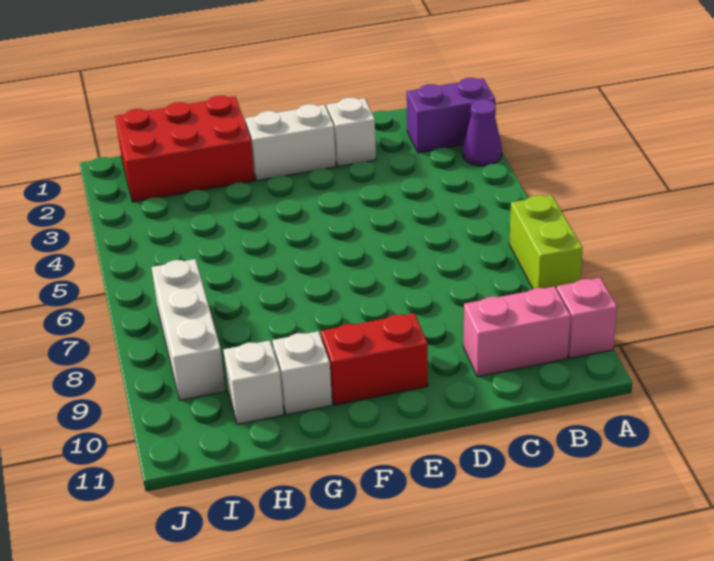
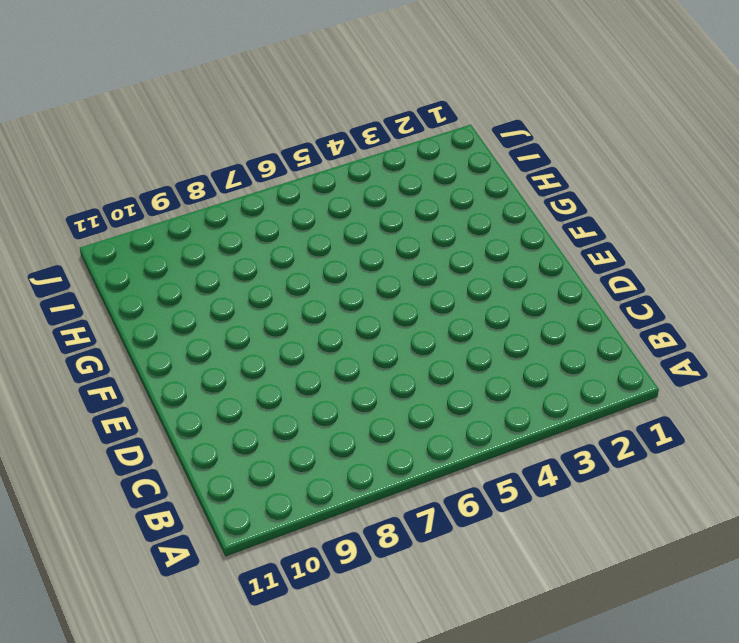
none -> purple 1x2 brick [407,78,495,153]
none -> purple 1x1 cone [463,99,502,166]
none -> lime 1x2 brick [509,195,583,289]

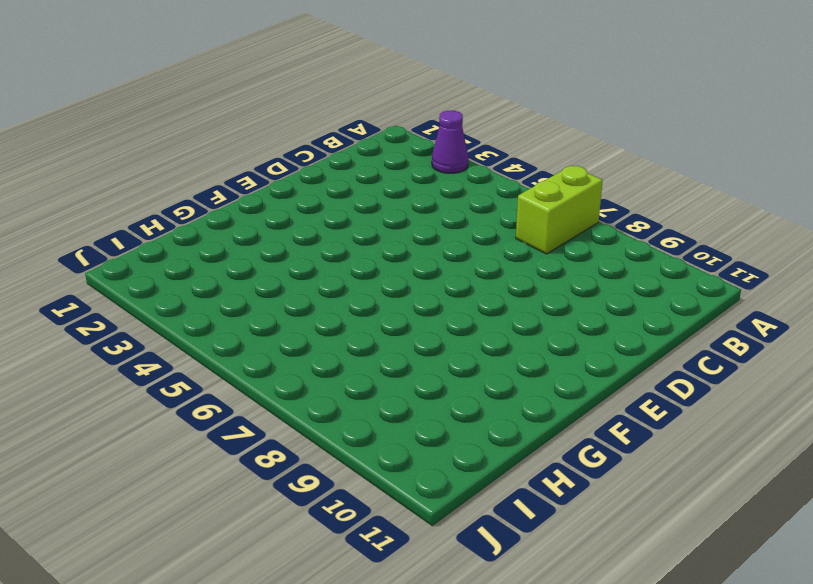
lime 1x2 brick [516,166,603,254] -> lime 1x2 brick turned to [509,195,583,289]
none -> purple 1x2 brick [407,78,495,153]
none -> pink 1x1 brick [557,278,617,358]
none -> pink 1x2 brick [463,287,571,377]

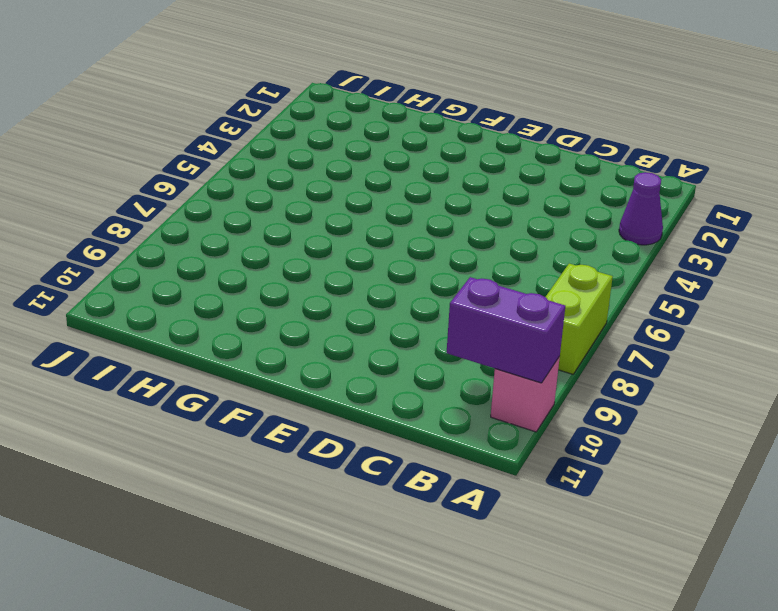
purple 1x2 brick [447,277,565,383] -> purple 1x2 brick moved to [407,78,495,153]
none -> pink 1x2 brick [463,287,571,377]
none -> white 1x1 brick [327,98,376,167]
none -> white 1x2 brick [245,104,336,180]

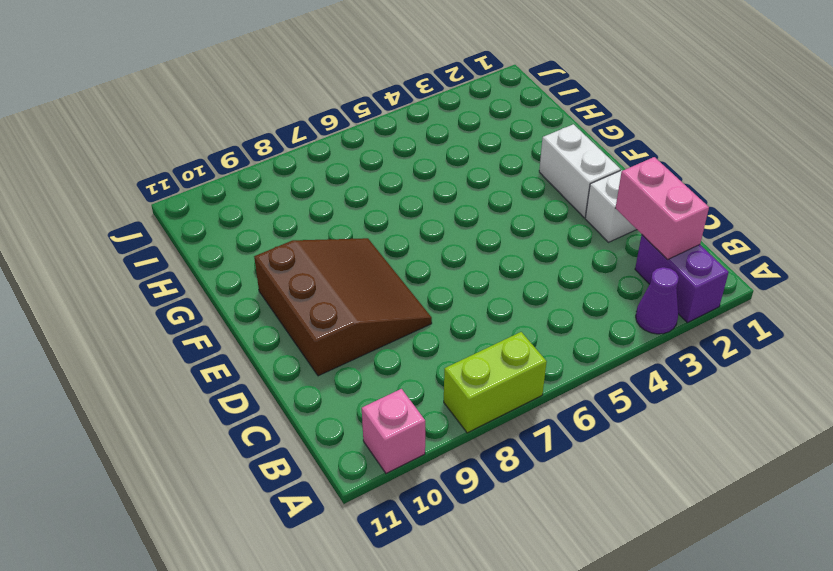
pink 1x2 brick [616,157,709,260] -> pink 1x2 brick moved to [463,287,571,377]
brown 3x3 slope [254,238,432,376] -> red 1x2 brick [321,313,428,405]
none -> red 2x3 brick [115,96,255,202]
none -> white 1x1 brick [273,331,332,415]
none -> white 1x1 brick [224,341,284,424]

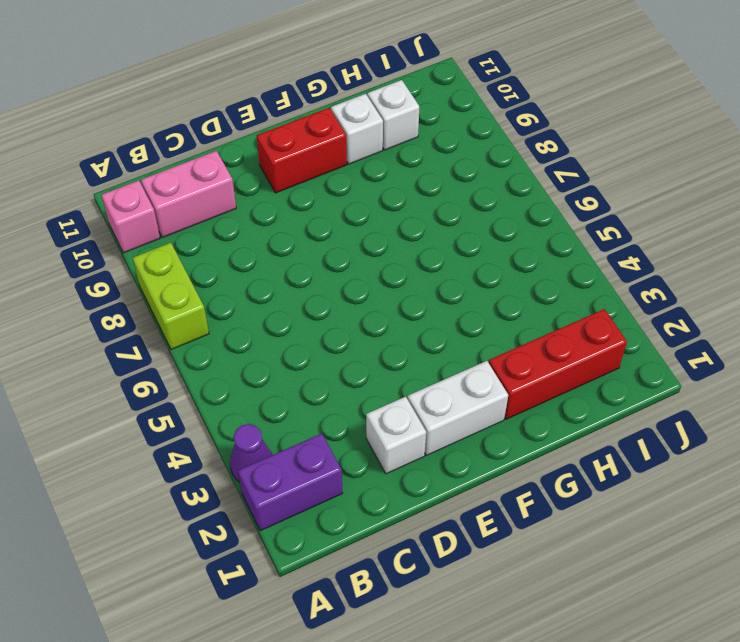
red 1x3 brick [489,309,627,419] -> red 2x3 brick [115,96,255,202]
none -> white 1x3 brick [152,259,225,400]

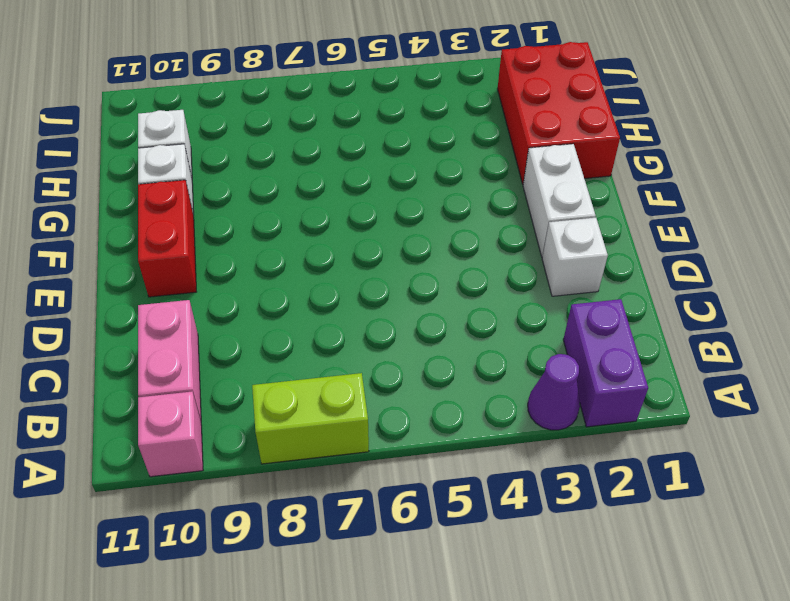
none -> white 1x3 brick [152,259,225,400]

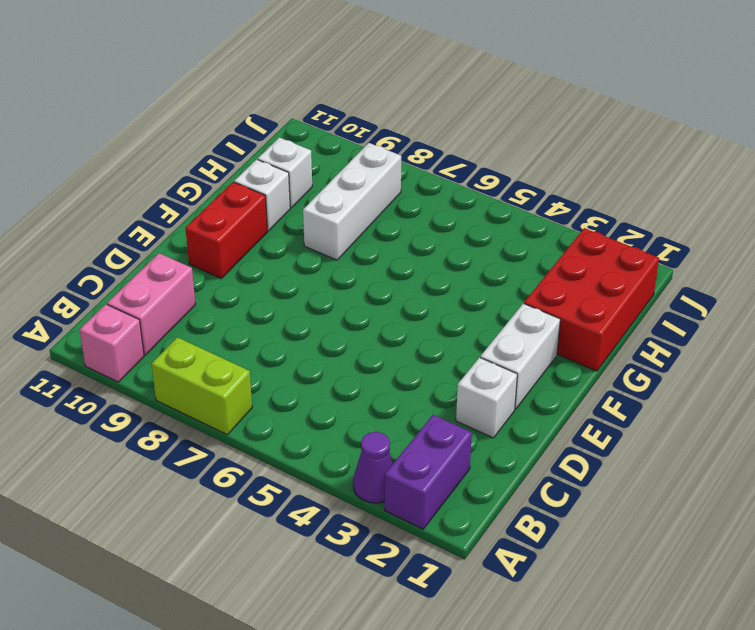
white 1x3 brick [303,143,401,260] -> white 1x3 brick turned to [152,259,225,400]

